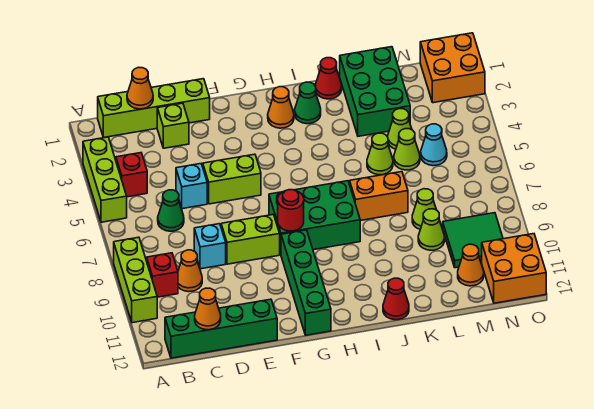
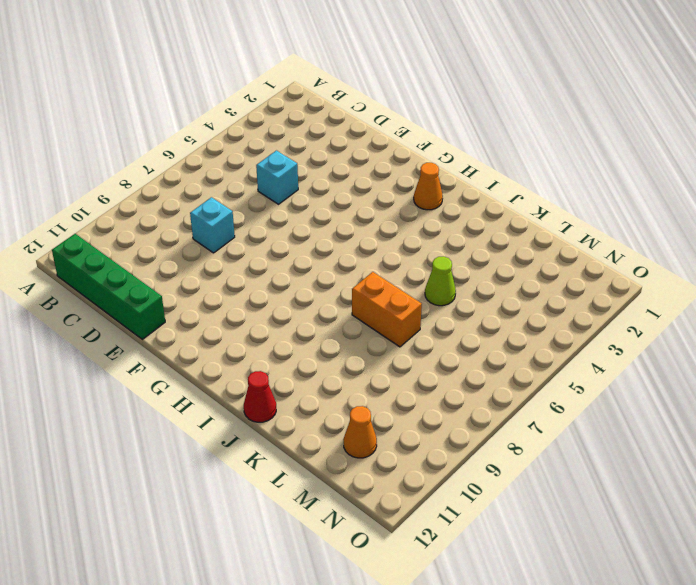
none -> lime 1x3 brick [83,137,127,222]
none -> lime 1x3 brick [114,237,157,323]
none -> lime 1x4 brick [98,79,210,138]
none -> red 1x1 brick [116,153,147,197]

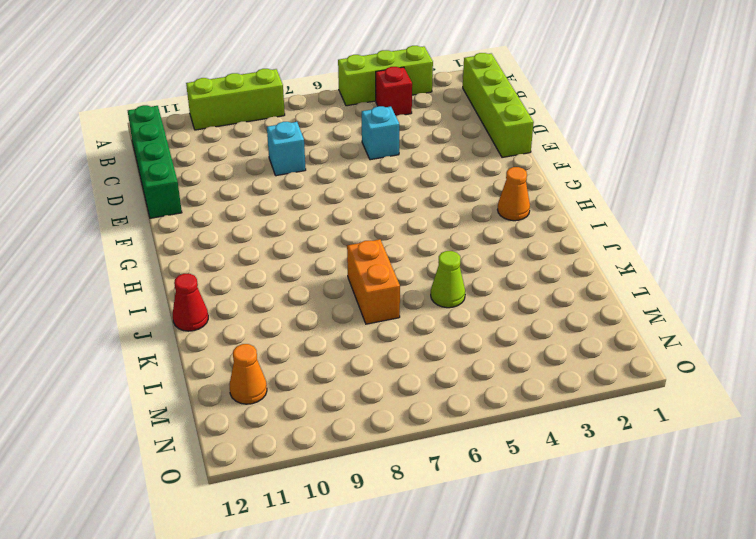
none -> red 1x1 brick [147,253,178,297]
none -> green 1x1 cone [158,190,184,231]
none -> orange 1x1 cone [178,250,202,292]
none -> lime 1x1 brick [157,103,189,148]

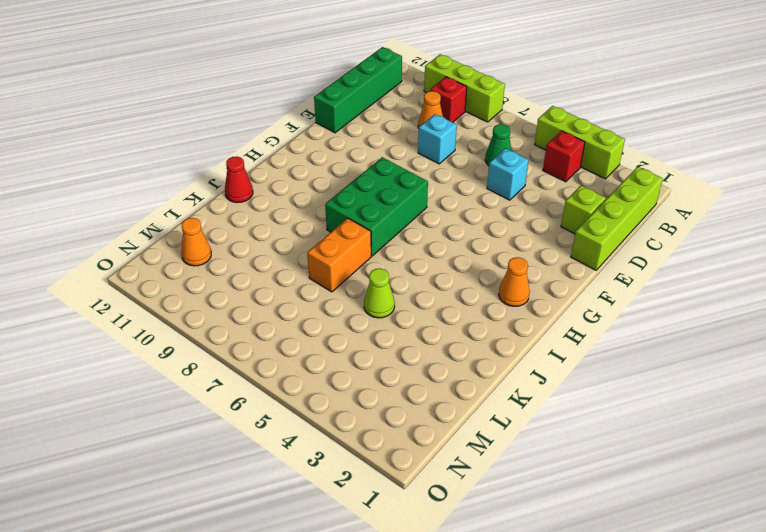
none -> lime 1x2 brick [203,154,261,204]
none -> lime 1x2 brick [221,215,280,264]
none -> green 1x4 brick [281,230,331,335]
none -> green 1x1 cone [295,82,321,124]

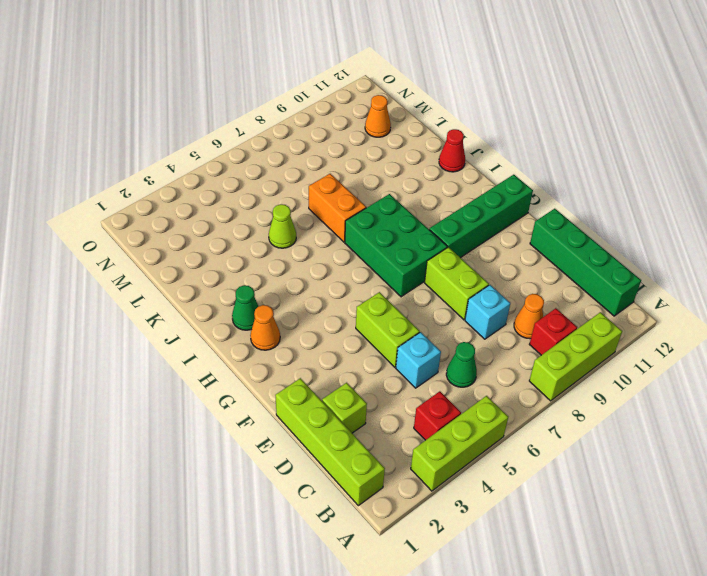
none -> red 1x1 cone [315,58,342,99]
none -> green 2x3 brick [340,47,410,136]
none -> lime 1x1 cone [388,109,412,149]
none -> lime 1x1 cone [394,129,420,170]

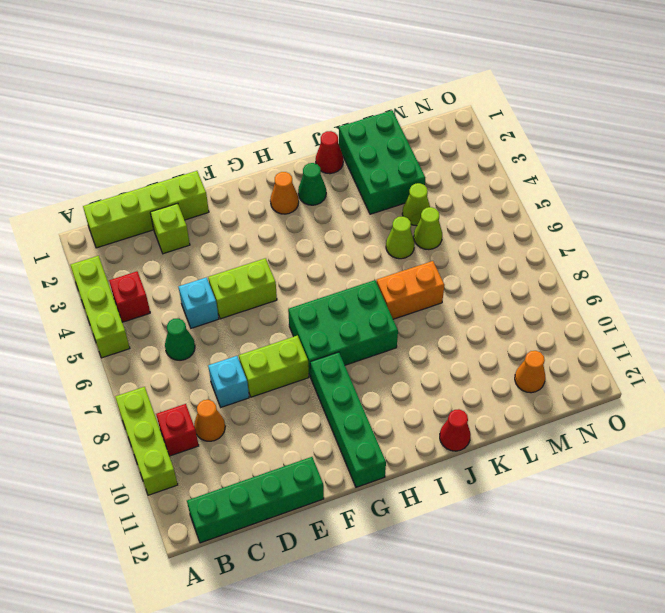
none -> lime 1x1 cone [412,189,436,229]
none -> lime 1x1 cone [418,209,445,250]
none -> cyan 1x1 cone [421,124,447,166]
none -> green 2x2 tile [443,213,503,268]

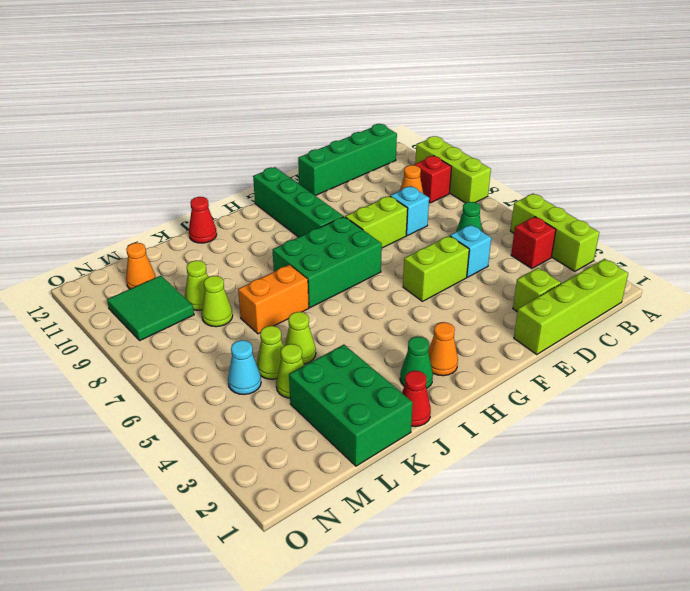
none -> orange 2x2 brick [420,33,485,103]
none -> orange 2x2 brick [481,234,546,303]
none -> orange 1x1 cone [127,67,153,109]
none -> orange 1x1 cone [195,288,221,330]

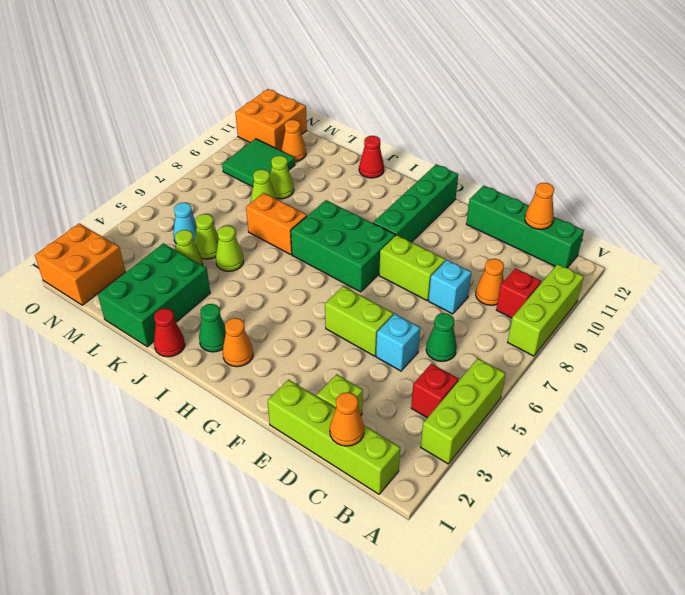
none -> red 1x1 round brick [278,190,304,231]

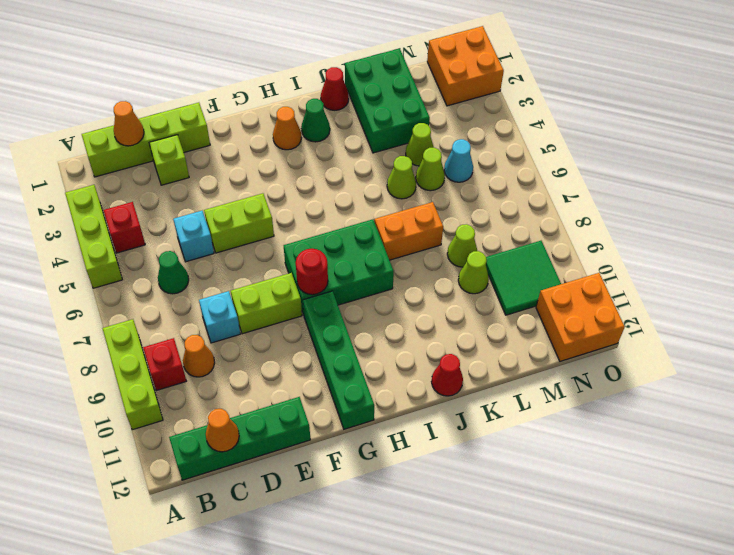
none -> orange 1x1 cone [458,244,484,286]

